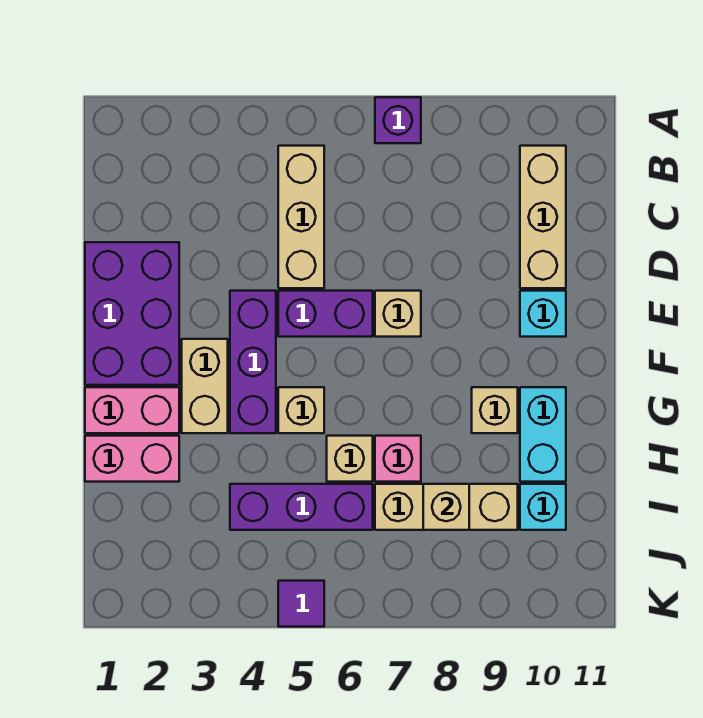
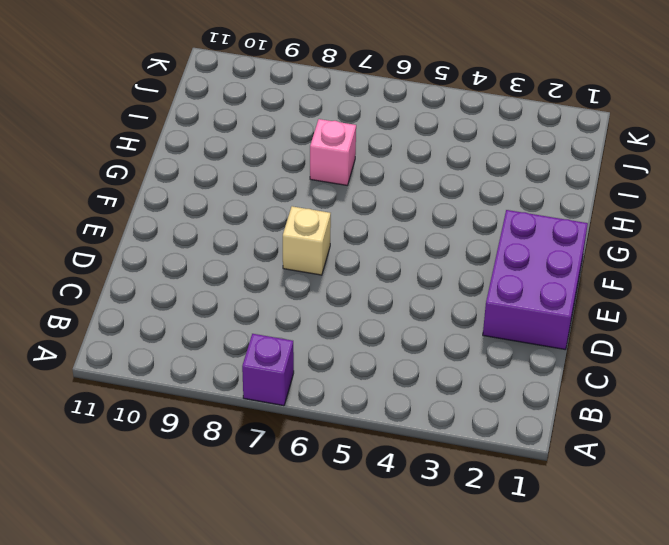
none -> tan 1x3 brick [278,146,324,288]
none -> tan 1x3 brick [520,146,566,288]
none -> purple 1x3 brick [230,291,276,433]

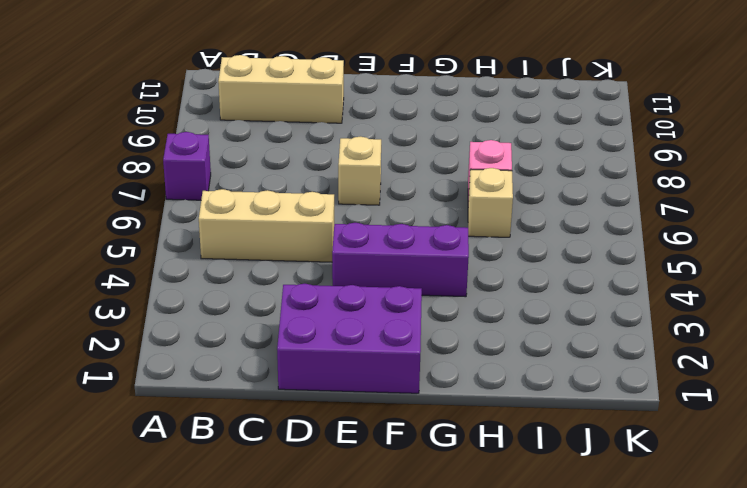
none -> purple 1x2 brick [278,291,373,337]
none -> cyan 1x1 brick [520,291,566,337]
none -> tan 1x2 brick [182,339,228,433]

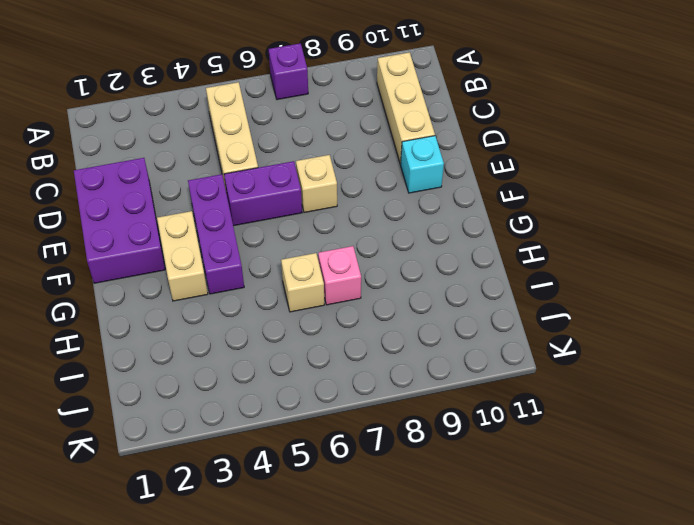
none -> pink 1x2 brick [85,387,179,433]
none -> tan 1x1 brick [278,387,324,433]
none -> tan 1x1 brick [472,387,518,433]

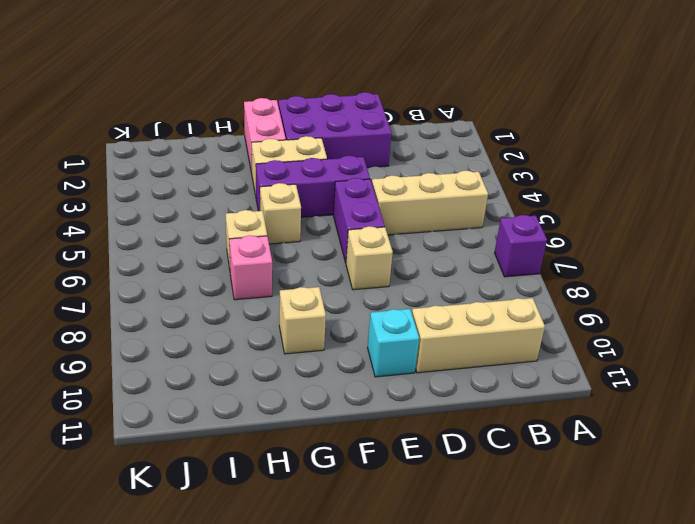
none -> cyan 1x2 brick [520,387,566,482]
none -> pink 1x2 brick [85,436,179,482]
none -> purple 1x3 brick [230,484,373,530]

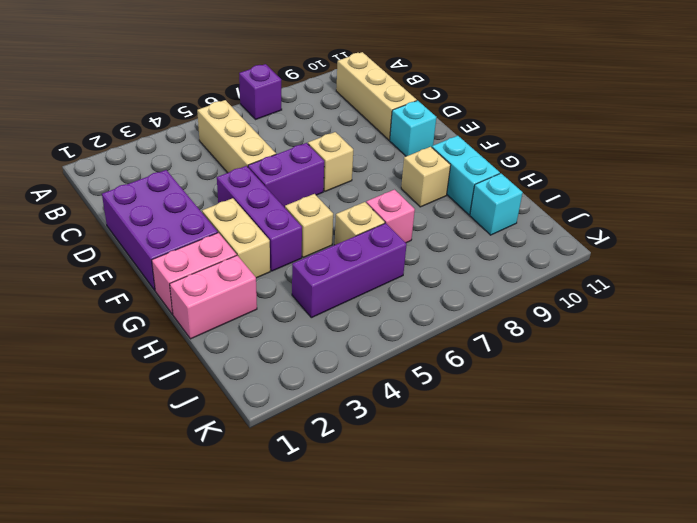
none -> tan 1x3 brick [375,484,518,530]
none -> purple 1x1 tile [278,581,324,627]
none -> tan 1x1 brick [423,484,469,530]

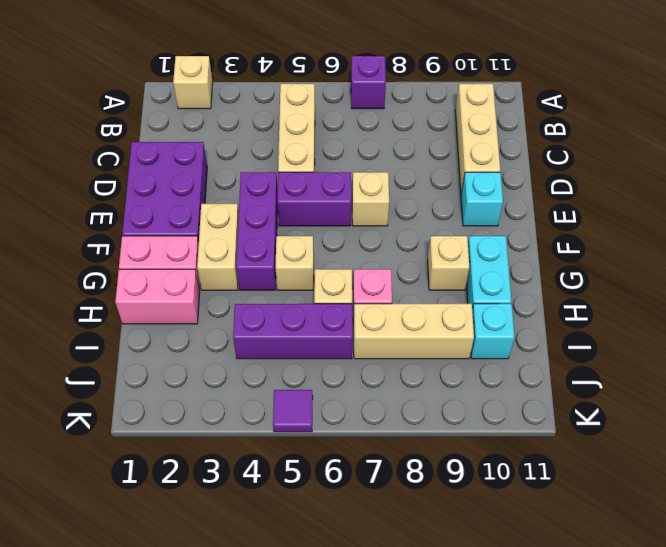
tan 1x1 brick [173,56,213,109] -> tan 1x1 brick moved to [423,484,469,530]

